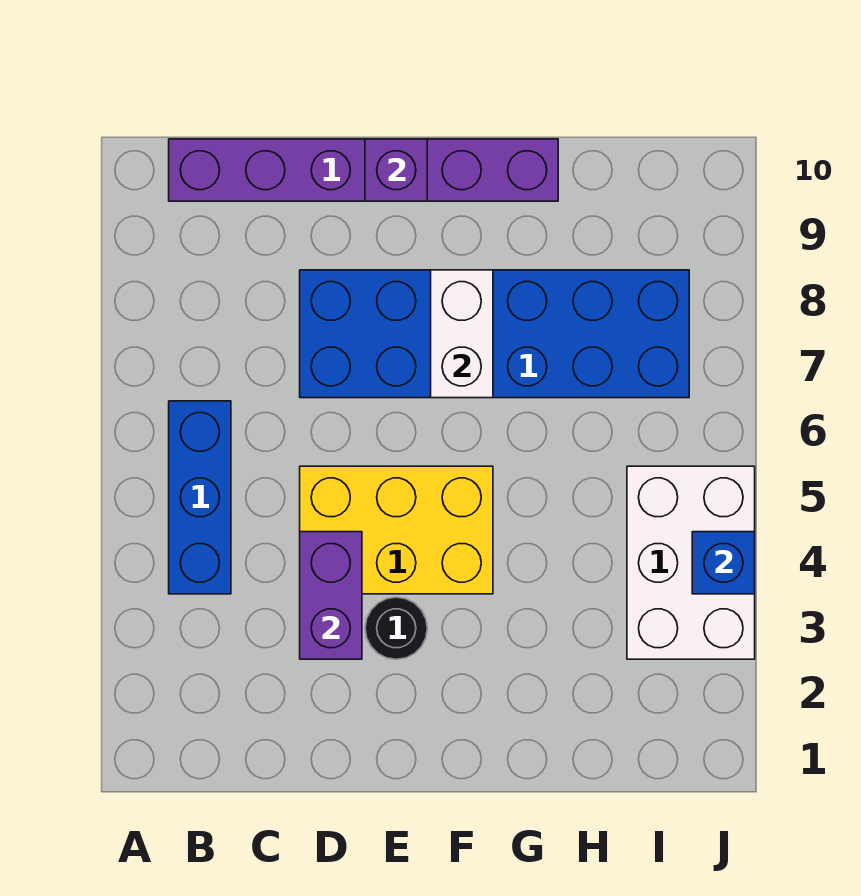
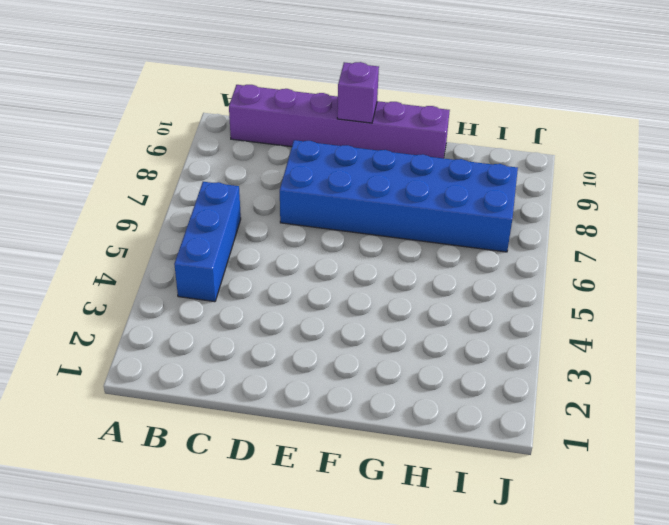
none -> yellow 2x3 brick [300,466,493,594]
none -> black 1x1 round brick [365,597,427,659]

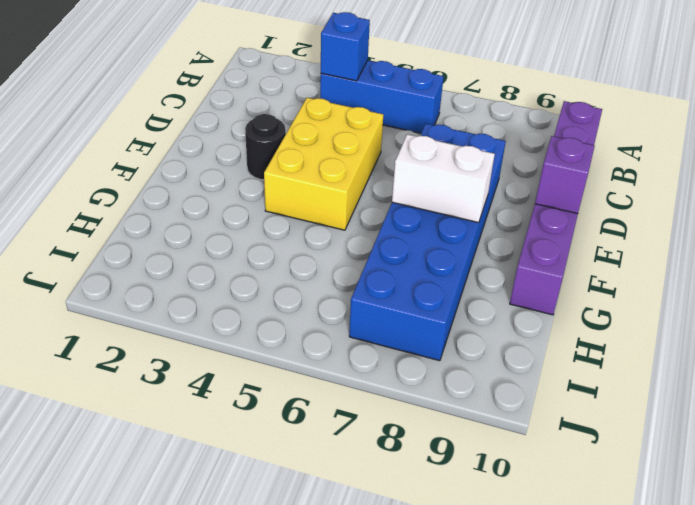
blue 1x1 brick [321,12,370,81] -> blue 1x1 brick moved to [692,532,755,594]
none -> white 2x3 brick [627,466,755,659]
none -> purple 1x2 brick [300,532,362,659]

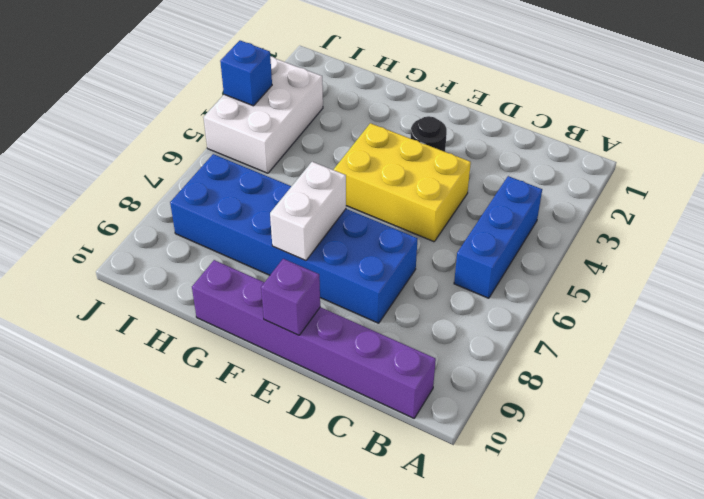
none -> purple 1x2 brick [300,532,362,659]

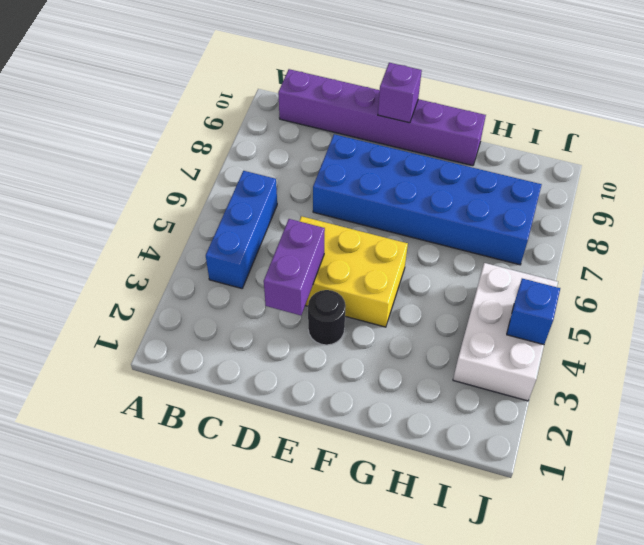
none -> white 1x2 brick [431,270,493,398]

